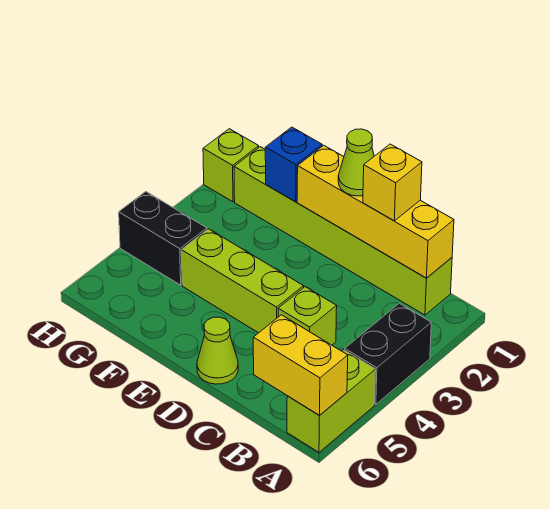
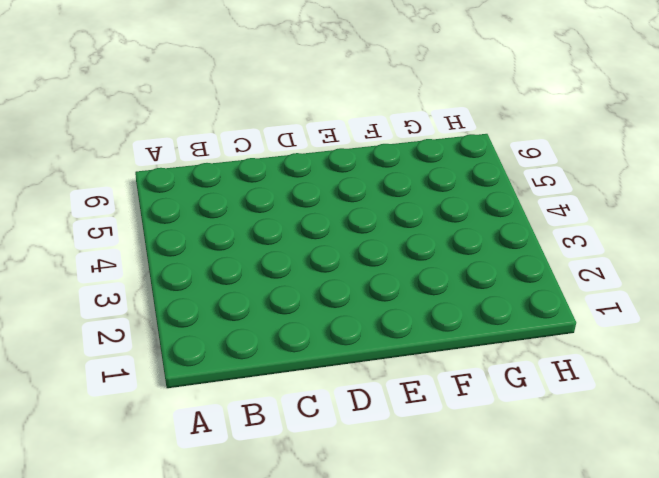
none -> black 1x2 brick [345,303,431,404]
none -> lime 1x2 brick [287,350,376,452]
none -> lime 1x6 brick [234,147,452,315]

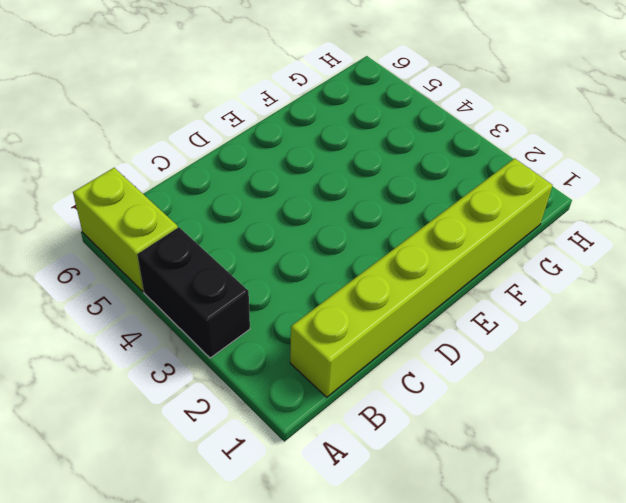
none -> lime 1x1 brick [278,287,337,345]
none -> lime 1x3 brick [181,229,304,333]
none -> lime 1x1 cone [197,317,238,384]

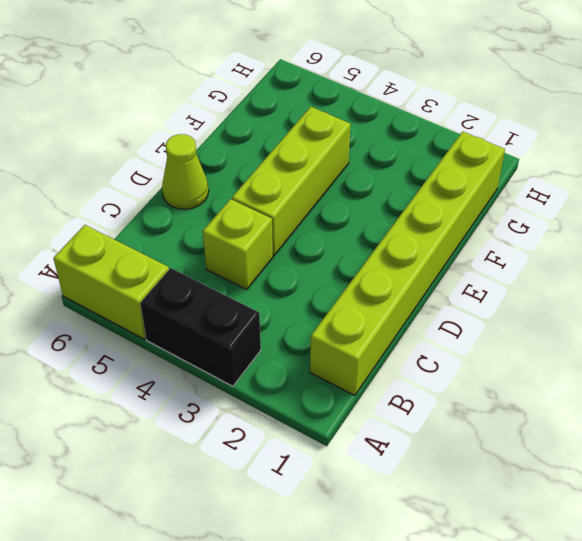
none -> black 1x2 brick [119,192,207,285]
none -> lime 1x1 brick [203,129,259,202]
none -> yellow 1x2 brick [253,315,348,416]

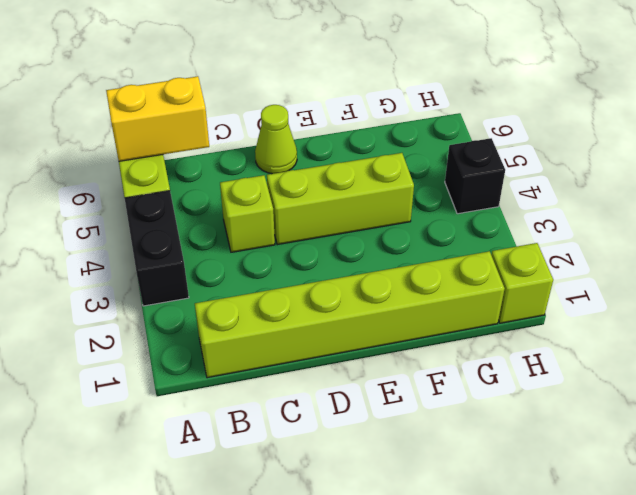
black 1x1 brick [445,138,505,214] -> black 1x2 brick [119,192,207,285]
none -> yellow 1x4 brick [297,145,454,278]
none -> blue 1x1 brick [265,127,322,202]
none -> yellow 1x1 brick [363,144,422,221]

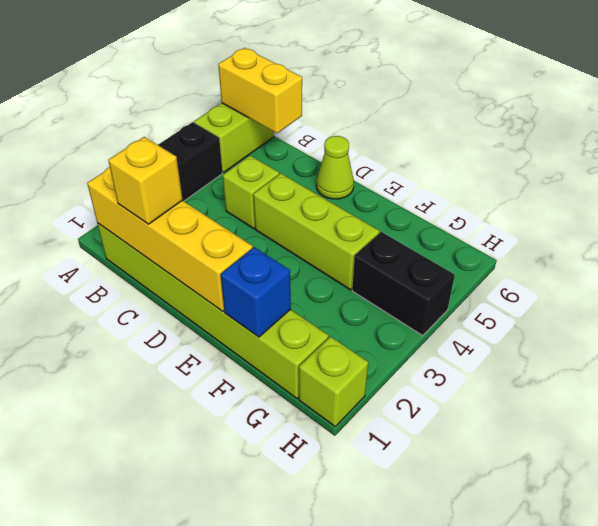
none -> lime 1x1 cone [338,129,374,196]

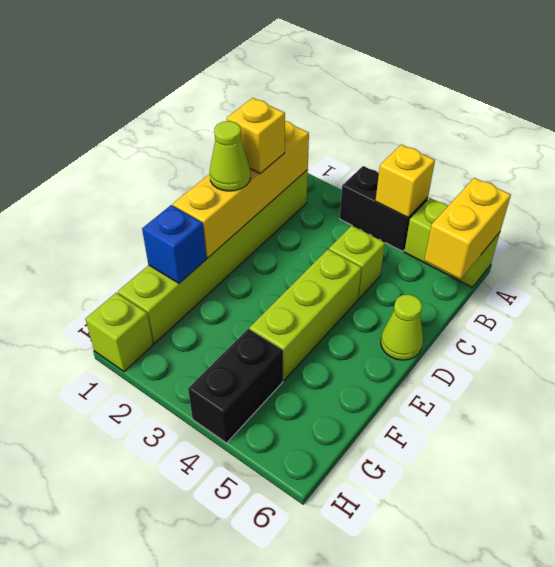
yellow 1x1 brick [376,145,435,217] -> none

